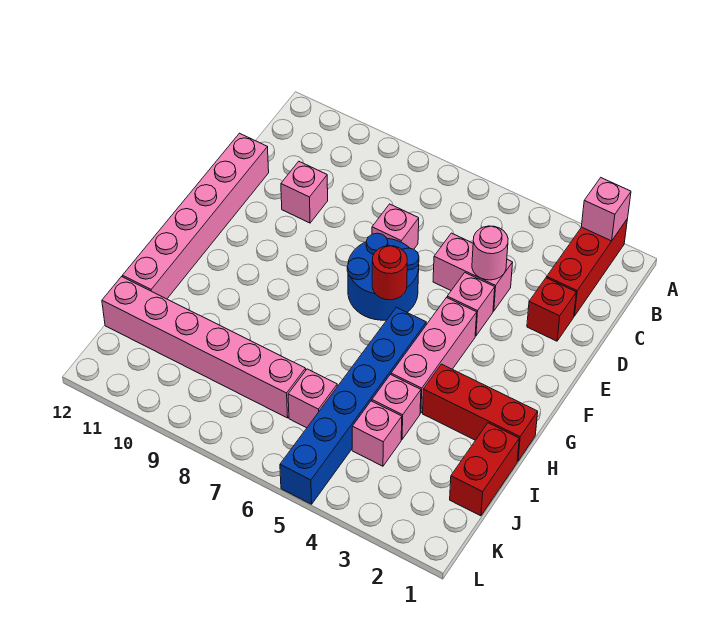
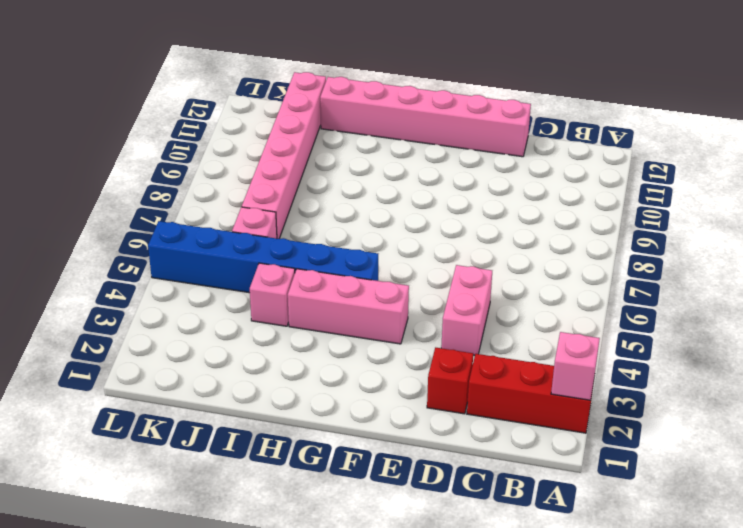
none -> pink 1x1 brick [372,204,419,249]
none -> pink 1x1 brick [281,162,328,223]
none -> pink 1x1 brick [447,273,495,336]

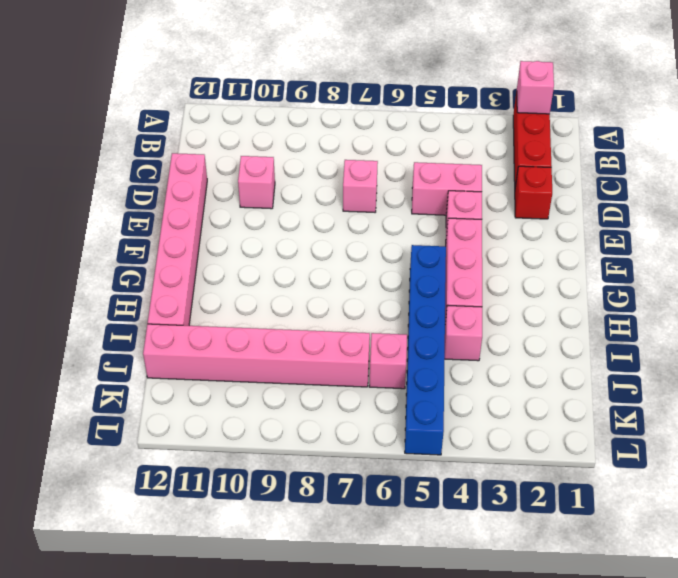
none -> blue 2x2 round brick [347,233,419,320]
none -> red 1x3 brick [423,364,538,461]
none -> red 1x2 brick [450,423,519,516]

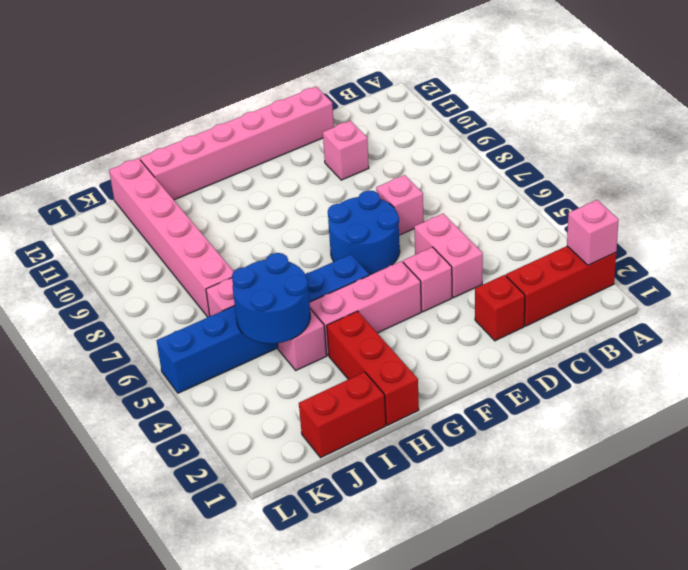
blue 2x2 round brick [232,253,310,344] -> none
none -> pink 1x1 brick [352,401,402,466]
none -> pink 1x1 round brick [472,226,508,280]
none -> red 1x1 round brick [372,246,407,300]

